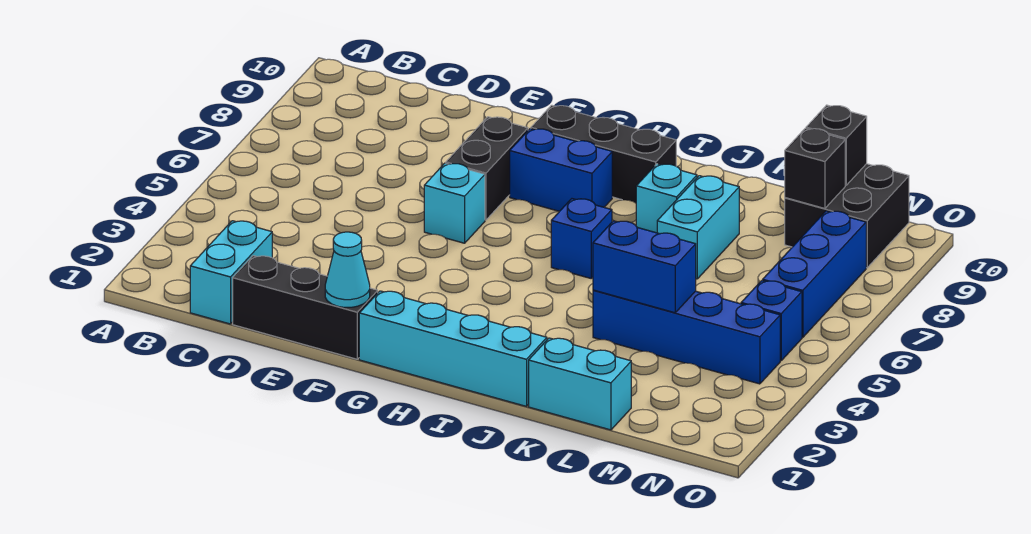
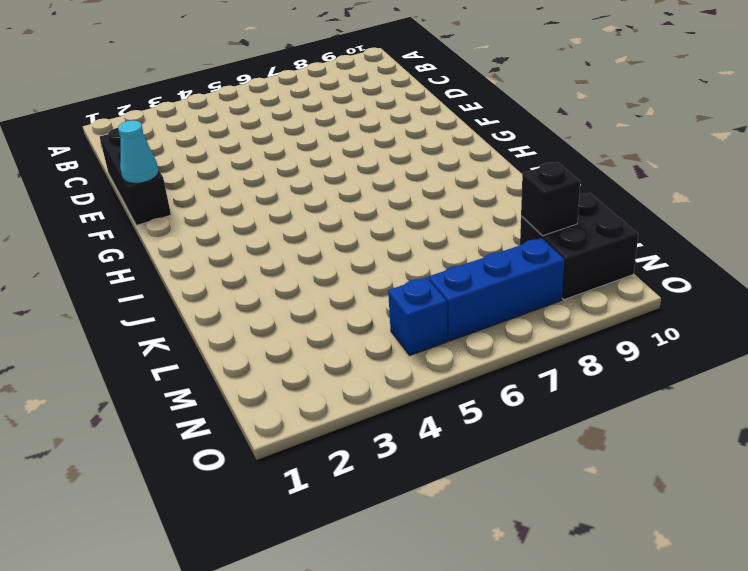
none -> cyan 1x2 brick [190,221,272,324]
none -> cyan 1x1 brick [424,163,485,243]
none -> black 1x2 brick [446,117,528,220]

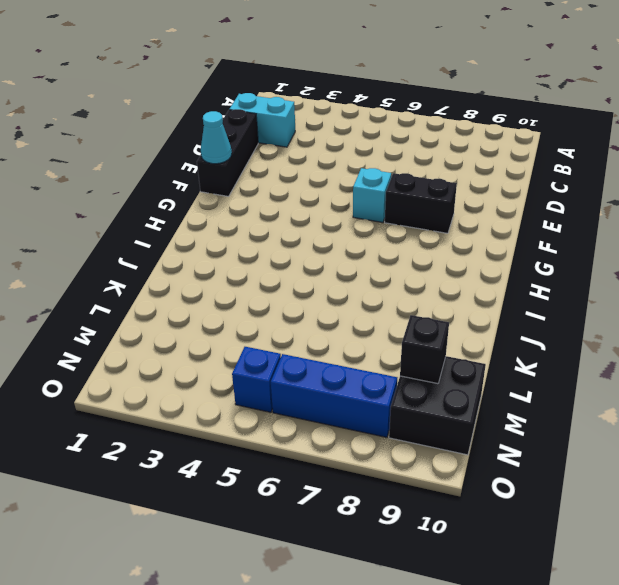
none -> cyan 1x4 brick [359,291,547,406]
none -> blue 1x2 brick [510,129,612,211]
none -> black 1x3 brick [531,105,676,203]

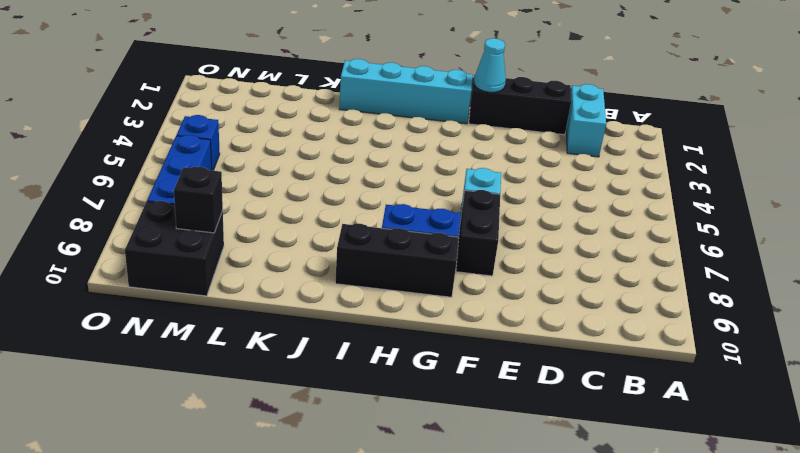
none -> blue 1x1 brick [551,199,612,278]
none -> cyan 1x1 brick [636,164,697,233]
none -> cyan 1x2 brick [529,338,631,430]

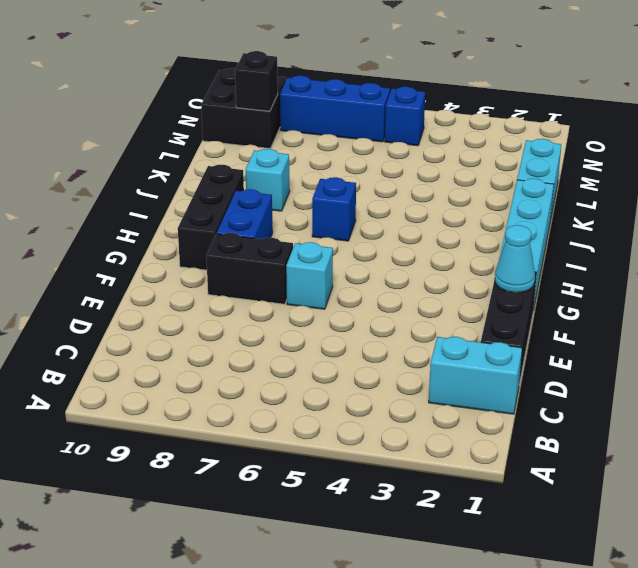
none -> blue 1x4 brick [593,290,780,384]
none -> cyan 1x2 brick [657,176,739,279]
none -> blue 1x2 brick [593,221,696,313]

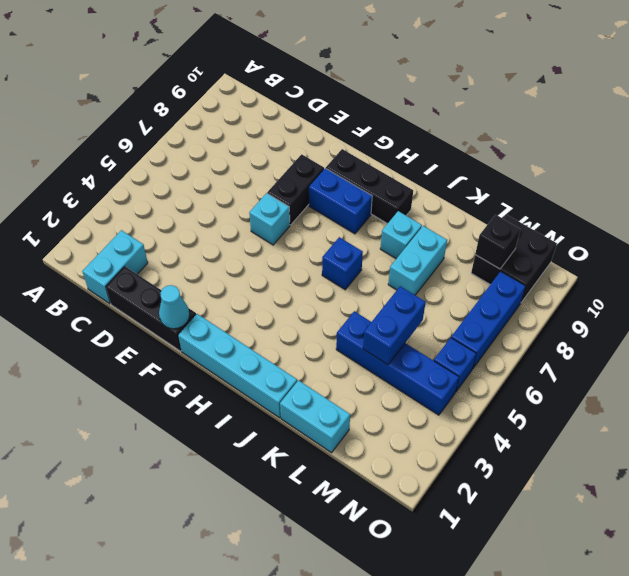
blue 1x2 brick [363,286,426,365] -> blue 1x2 brick turned to [593,221,696,313]
none -> black 1x1 brick [806,105,867,185]

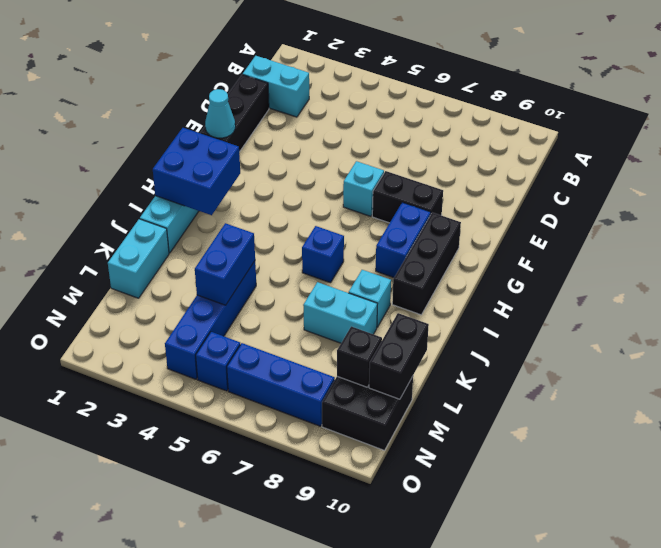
blue 2x2 brick [153,128,240,215] -> none
black 1x2 brick [369,313,429,399] -> black 1x1 brick [806,105,867,185]

